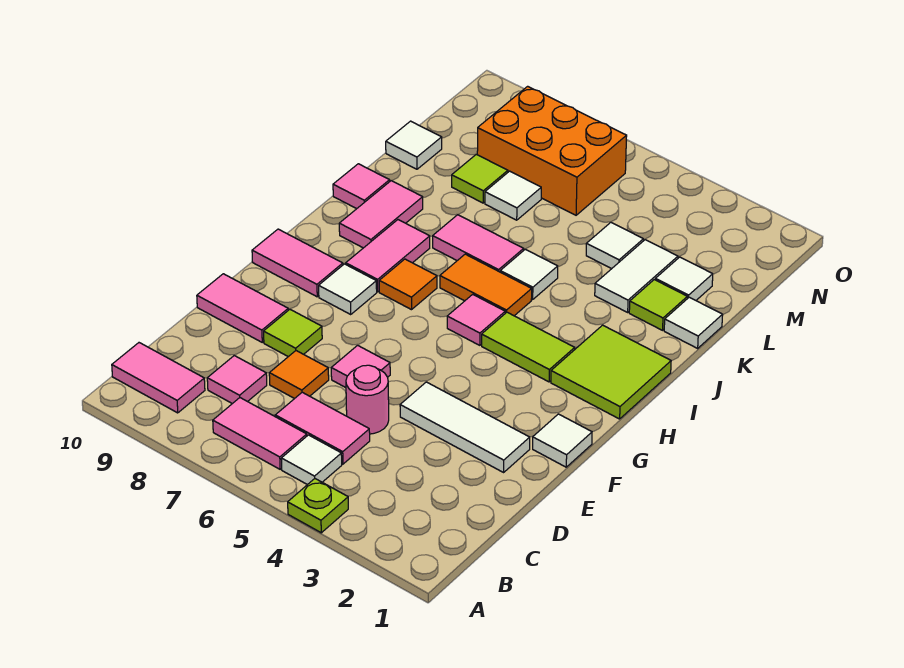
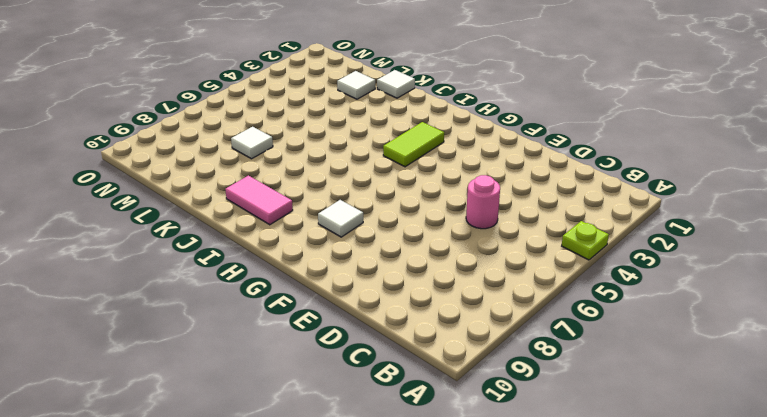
none -> white 1x1 tile [281,435,342,485]
none -> pink 1x2 tile [213,398,307,469]
none -> pink 1x2 tile [112,343,205,413]
none -> pink 1x2 tile [275,392,370,464]

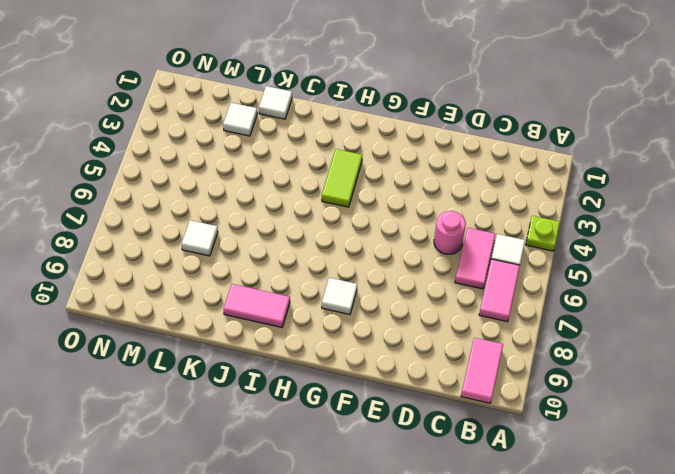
none -> pink 1x1 tile [207,356,267,404]
none -> orange 1x1 tile [269,351,329,399]
none -> white 1x3 tile [400,382,530,472]
none -> pink 1x1 tile [331,345,390,388]

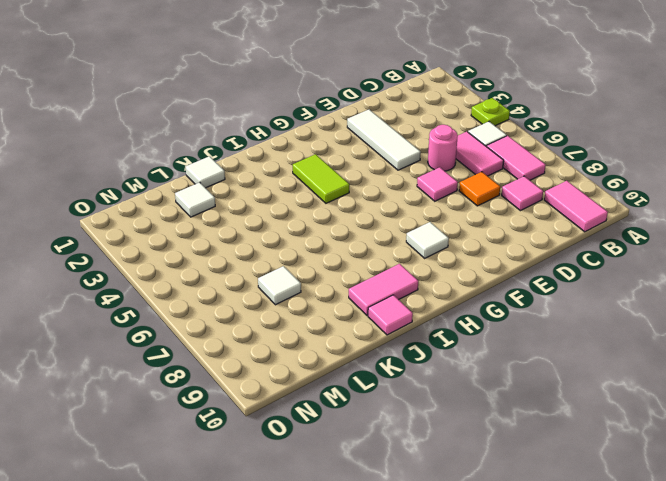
none -> lime 1x1 tile [264,309,322,357]
none -> pink 1x2 tile [197,274,288,342]
none -> white 1x1 tile [533,414,592,467]
none -> pink 1x2 tile [252,229,343,297]

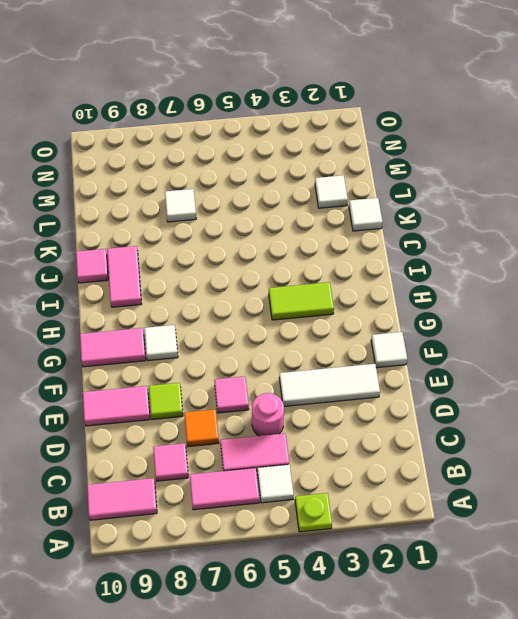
none -> lime 2x2 tile [551,325,671,419]
none -> pink 1x1 tile [447,294,505,345]
none -> orange 1x1 tile [379,259,437,310]
none -> pink 1x2 tile [346,220,430,292]

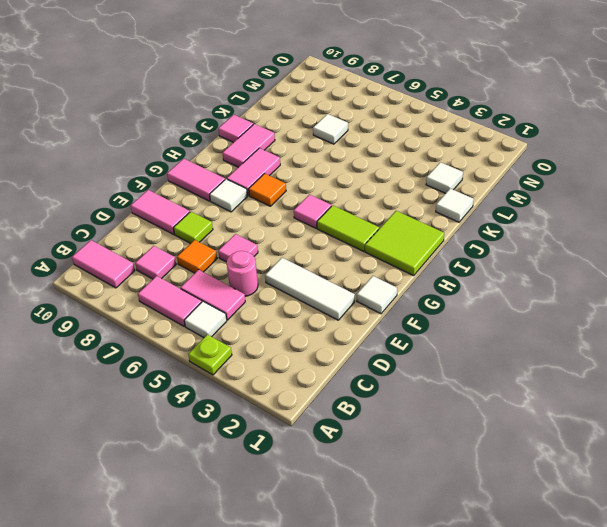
none -> orange 1x2 tile [440,254,532,316]
none -> white 1x1 tile [500,249,558,300]
none -> pink 1x2 tile [433,215,524,272]
none -> lime 1x1 tile [629,280,687,330]

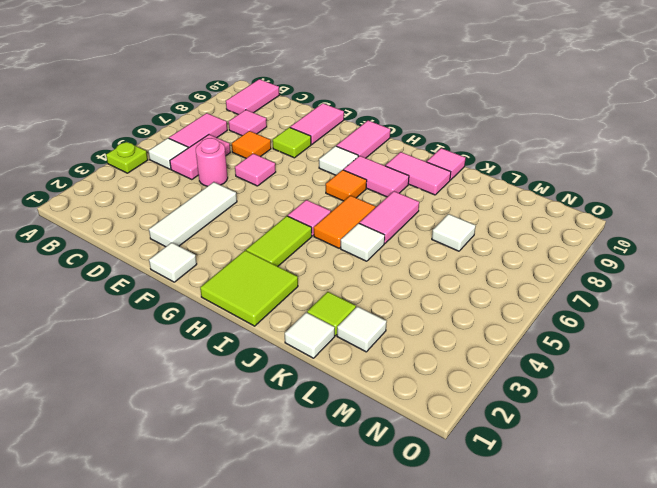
none -> white 1x2 tile [595,240,678,312]
none -> white 1x1 tile [586,223,643,269]
none -> lime 1x1 tile [452,154,508,203]
none -> white 1x1 tile [386,121,442,169]

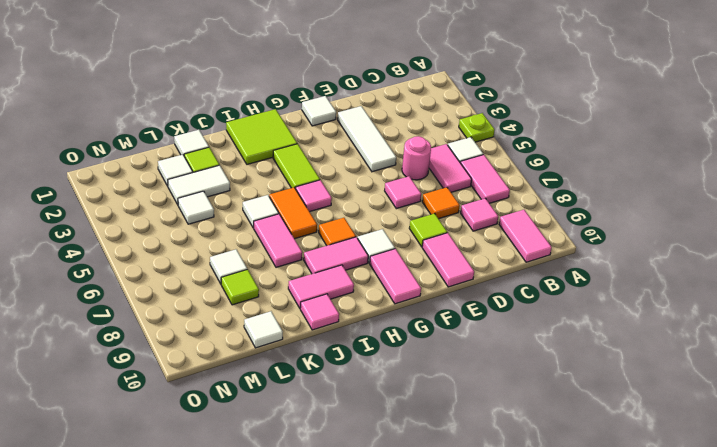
none -> orange 2x3 brick [477,86,627,215]

